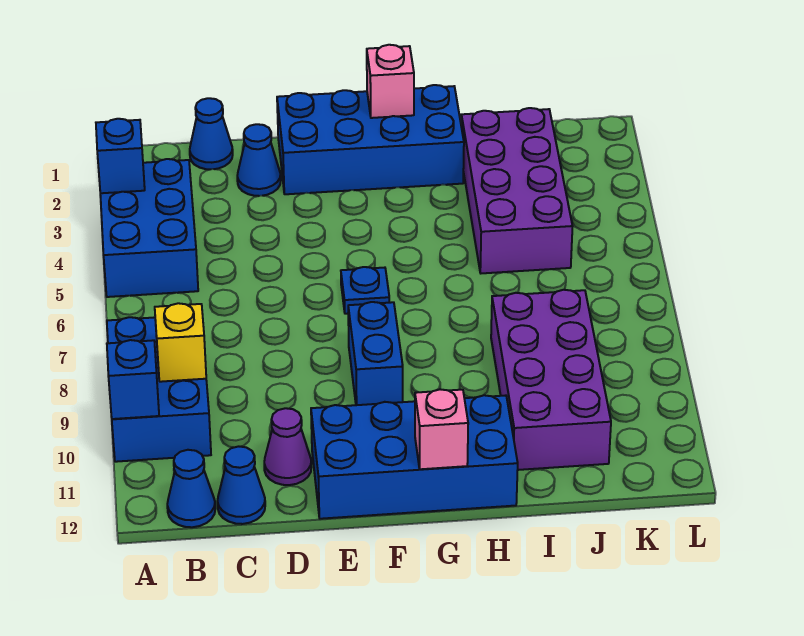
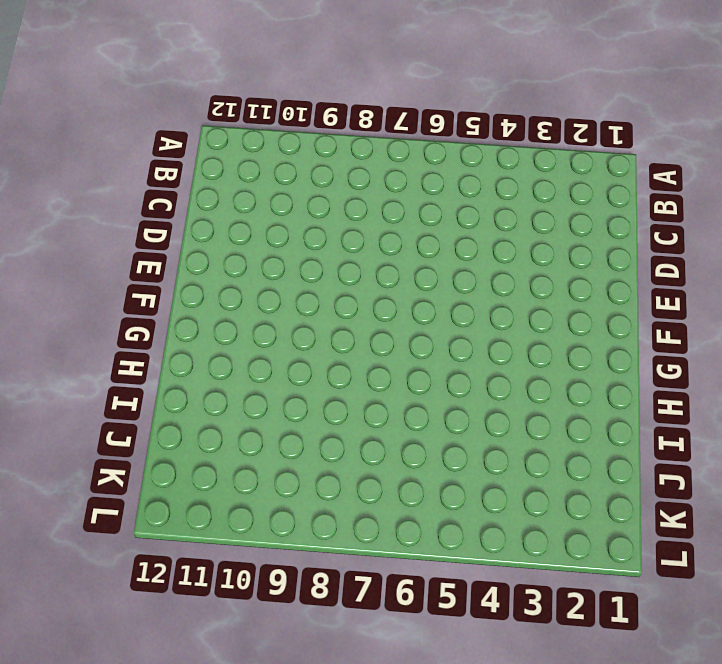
none -> blue 2x3 brick [100,159,198,297]
none -> blue 2x3 brick [107,317,211,462]
none -> blue 1x1 cone [167,450,215,527]

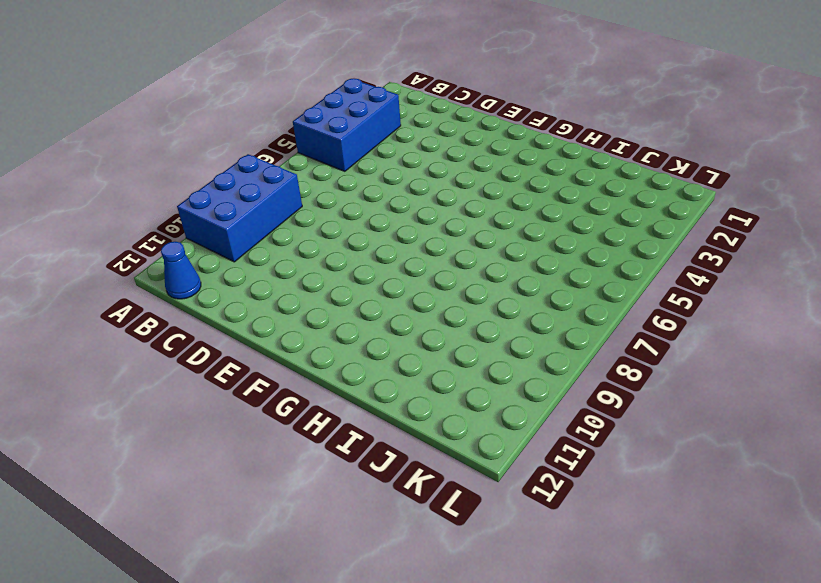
none -> blue 1x1 cone [190,98,233,169]
none -> blue 1x1 cone [217,446,265,524]
none -> blue 1x1 cone [237,124,281,196]

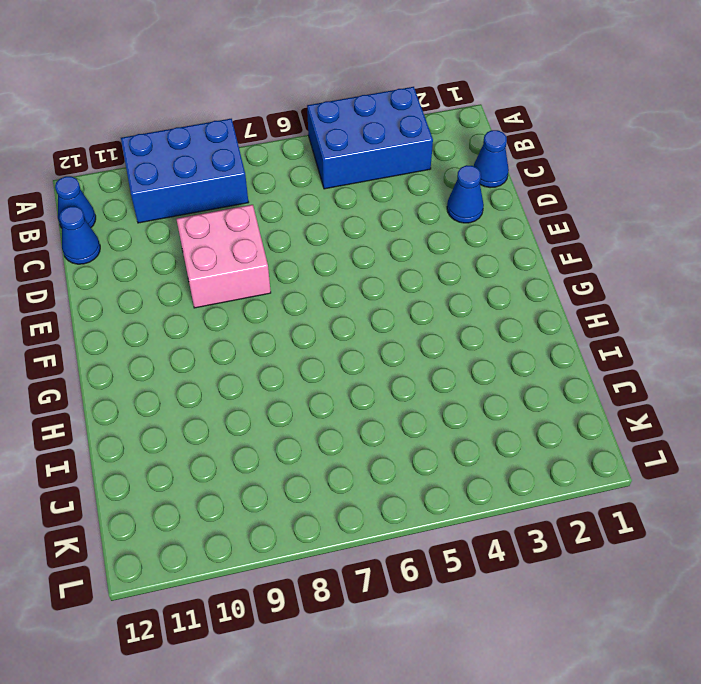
pink 2x2 brick [176,205,271,308] -> none
none -> purple 1x1 cone [264,408,311,485]
none -> blue 2x4 brick [277,85,464,194]
none -> blue 2x4 brick [311,395,518,519]

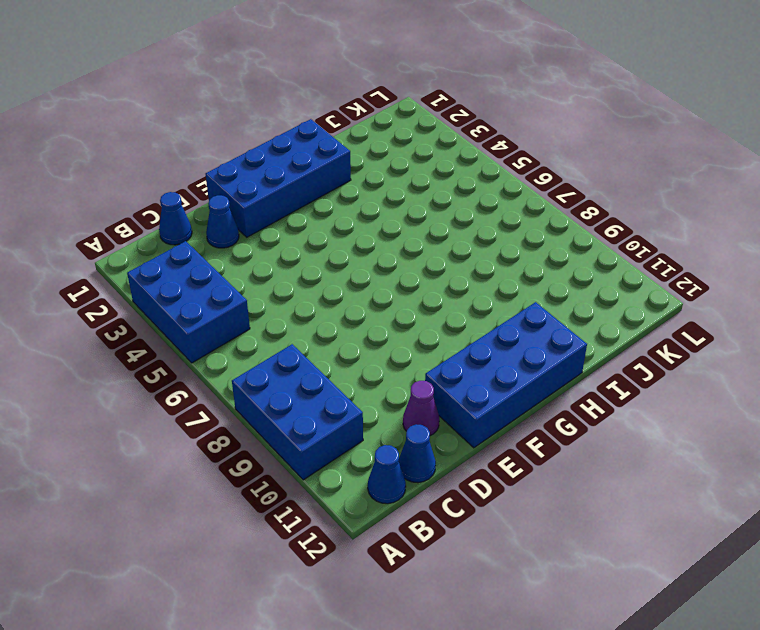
none -> blue 1x1 plate [341,267,389,314]
none -> blue 1x2 brick [348,302,403,405]
none -> purple 2x4 brick [461,108,573,273]

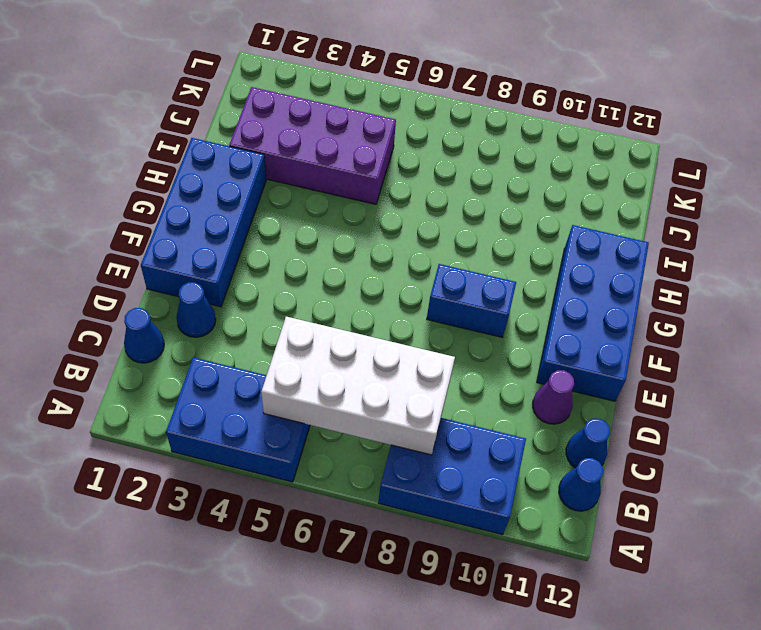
white 2x4 brick [261,317,455,455] -> none
none -> blue 1x1 plate [341,267,389,314]
none -> purple 2x4 brick [491,290,611,470]
none -> blue 1x1 brick [96,119,145,193]

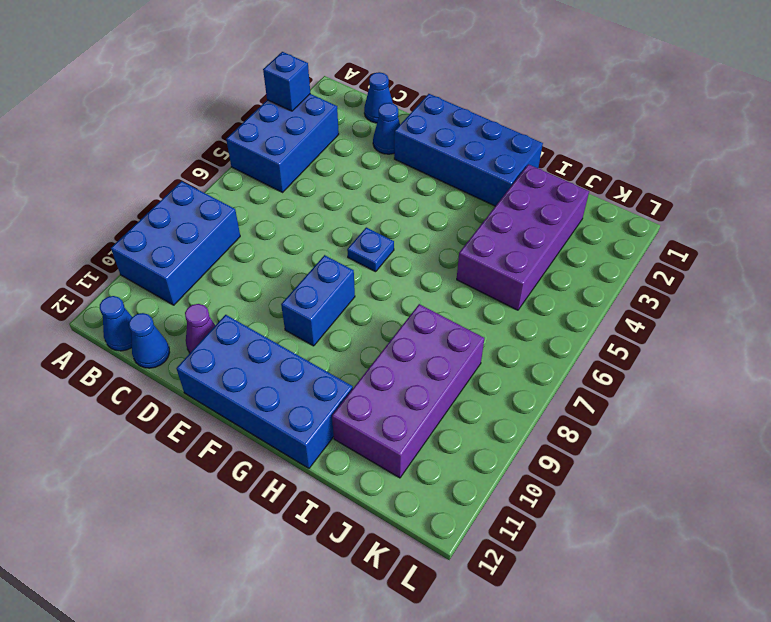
none -> blue 1x1 brick [107,340,159,419]
none -> yellow 1x1 brick [155,303,206,382]
none -> pink 1x1 brick [367,45,414,118]

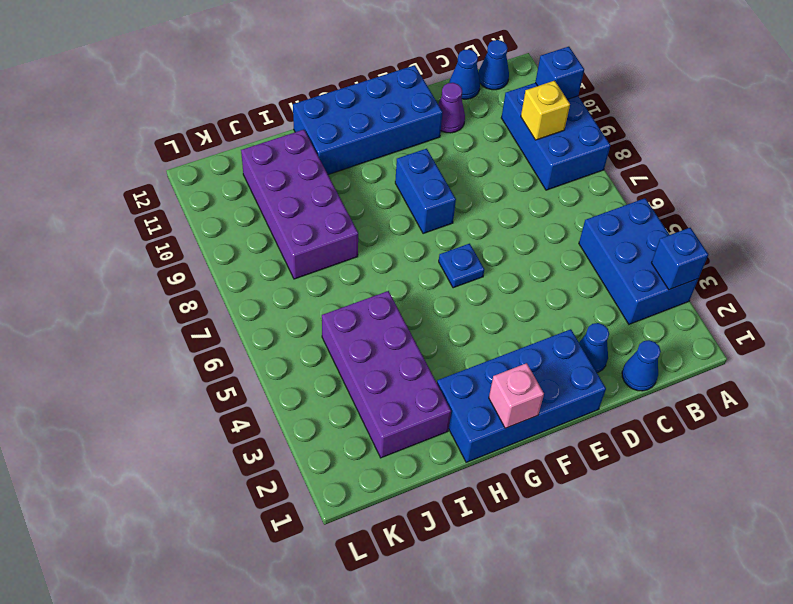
none -> pink 1x1 brick [415,389,468,469]

